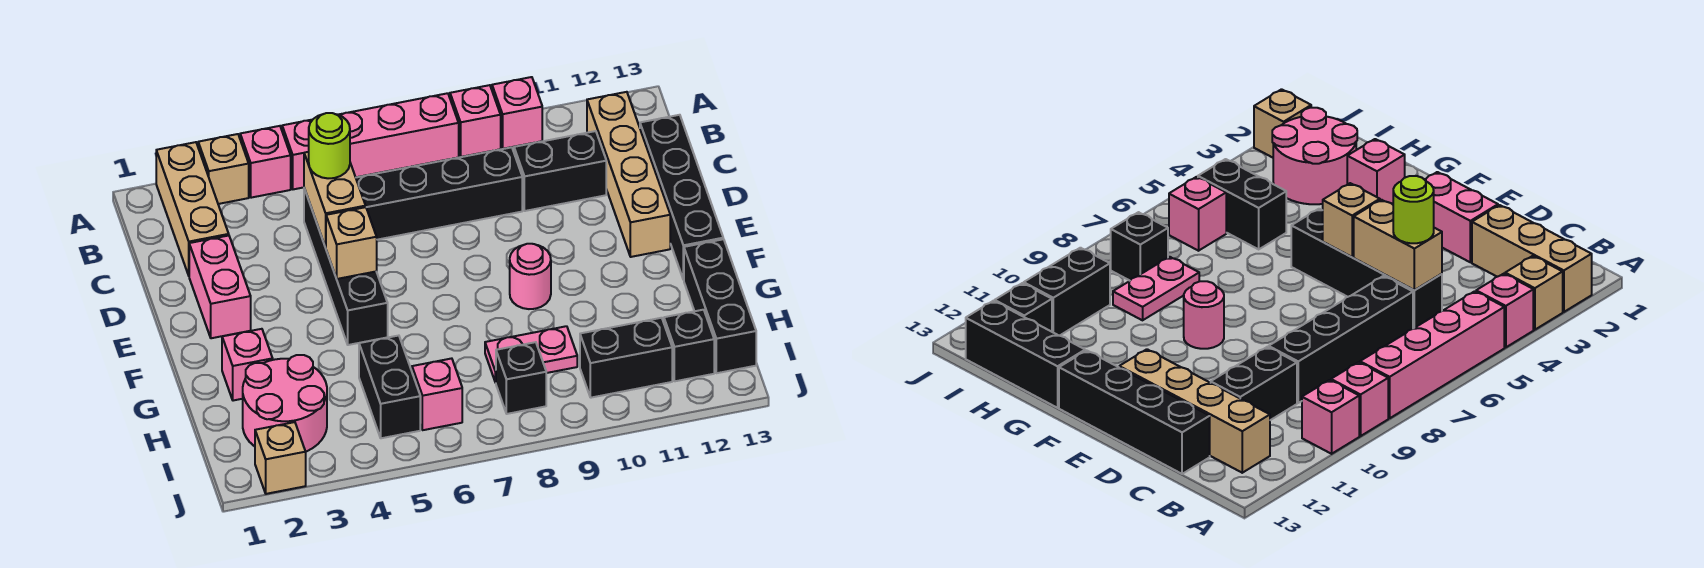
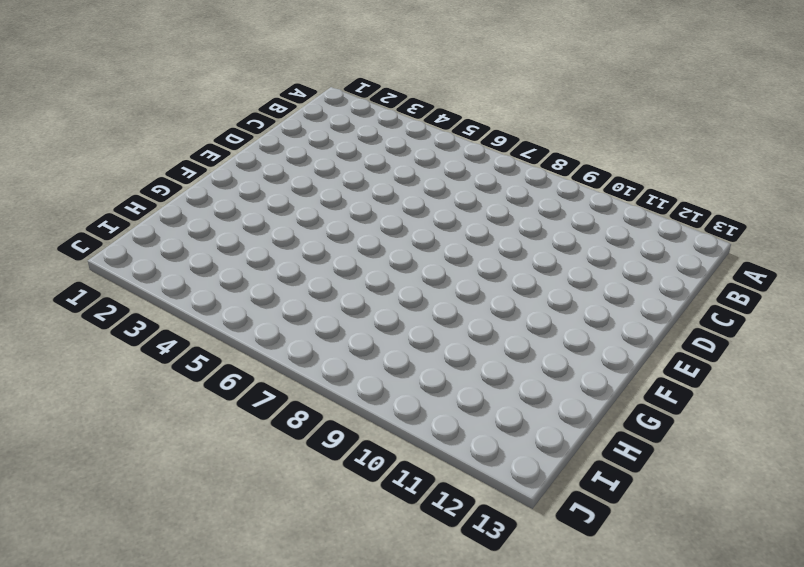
none -> tan 1x3 brick [156,142,229,275]
none -> tan 1x1 brick [198,134,249,204]
none -> pink 1x1 brick [240,126,291,198]

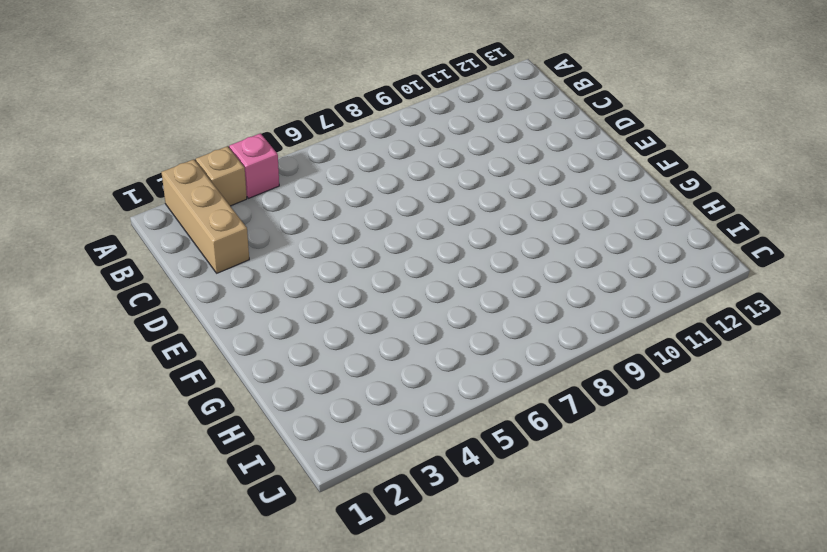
none -> pink 1x4 brick [282,93,459,189]
none -> pink 1x1 brick [450,85,501,157]
none -> pink 1x1 brick [492,77,542,149]

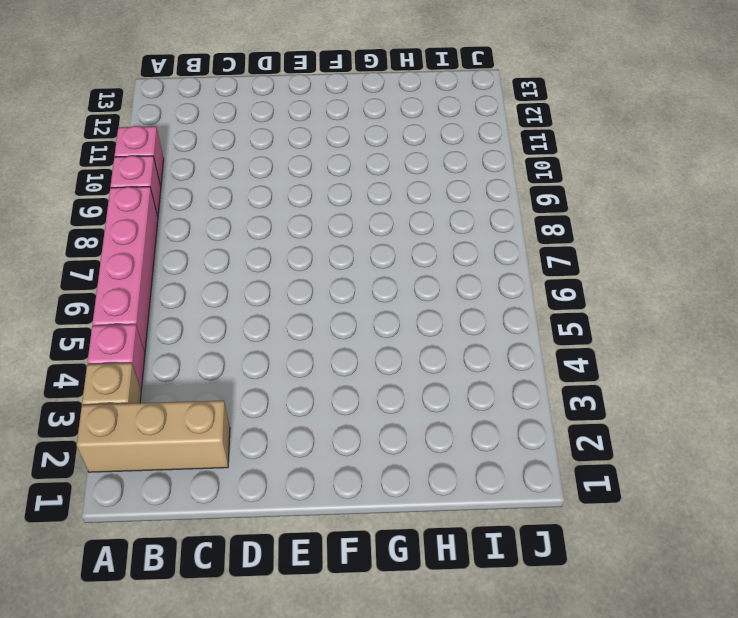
none -> tan 1x4 brick [587,92,670,257]
none -> black 1x4 brick [304,189,388,345]
none -> black 1x4 brick [356,147,522,240]

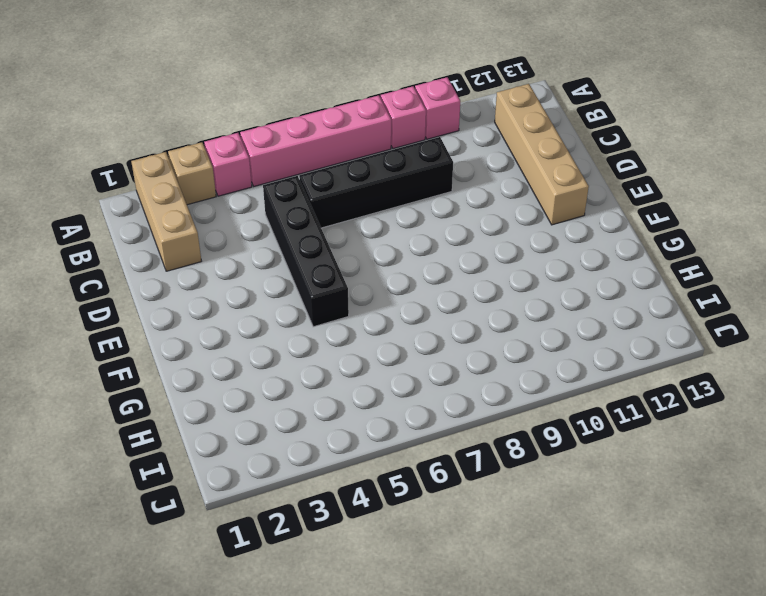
none -> black 1x2 brick [514,131,606,211]
none -> black 1x4 brick [640,115,723,280]
none -> pink 1x2 brick [189,236,251,338]

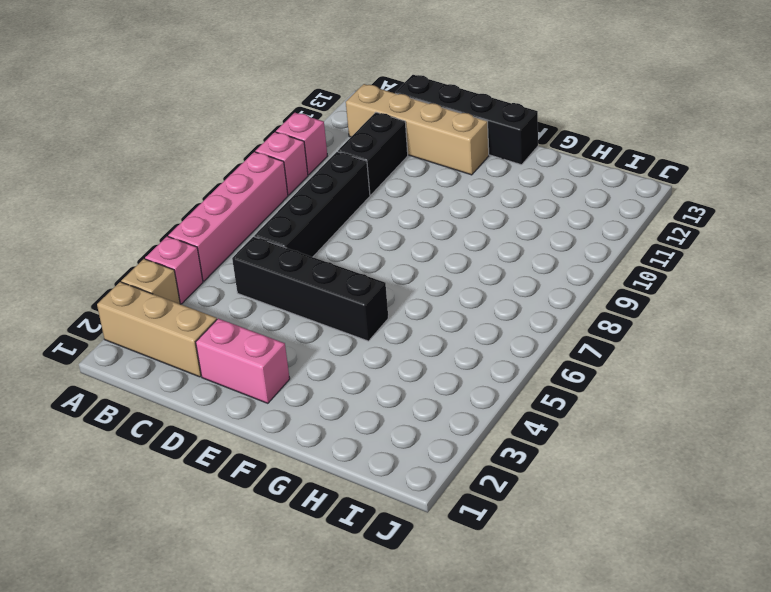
none -> pink 1x1 round brick [510,244,551,309]
none -> pink 1x1 brick [222,329,273,401]
none -> black 1x3 brick [684,239,756,373]

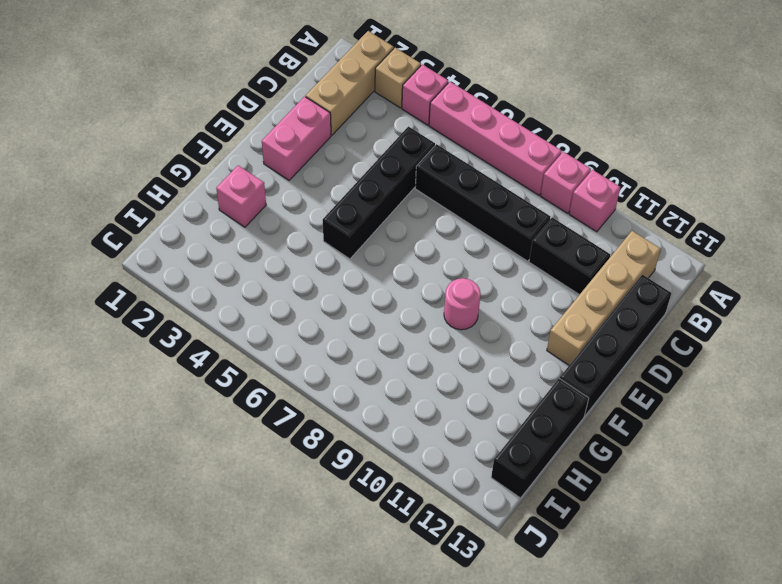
none -> pink 2x2 round brick [243,355,327,452]
none -> black 1x2 brick [359,336,420,438]
none -> pink 1x2 plate [485,326,577,383]

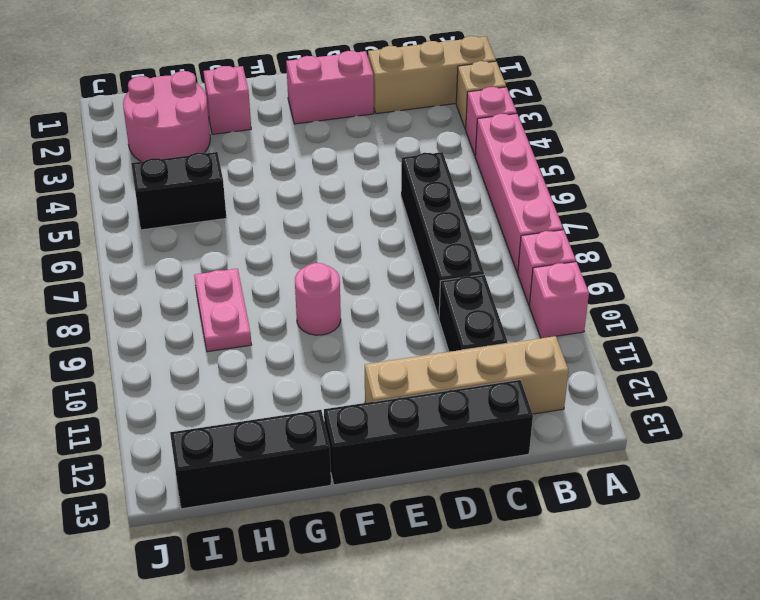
none -> black 1x4 brick [304,189,388,345]
none -> pink 1x1 brick [412,358,462,430]
none -> black 1x1 brick [496,342,546,414]

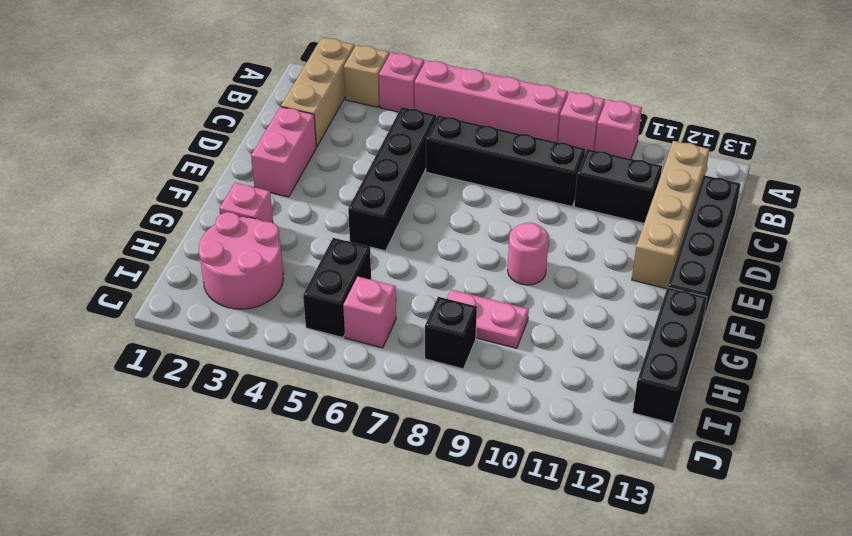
none -> black 1x2 brick [580,318,672,398]
none -> black 1x1 brick [664,310,714,381]
none -> tan 1x1 brick [255,422,306,494]

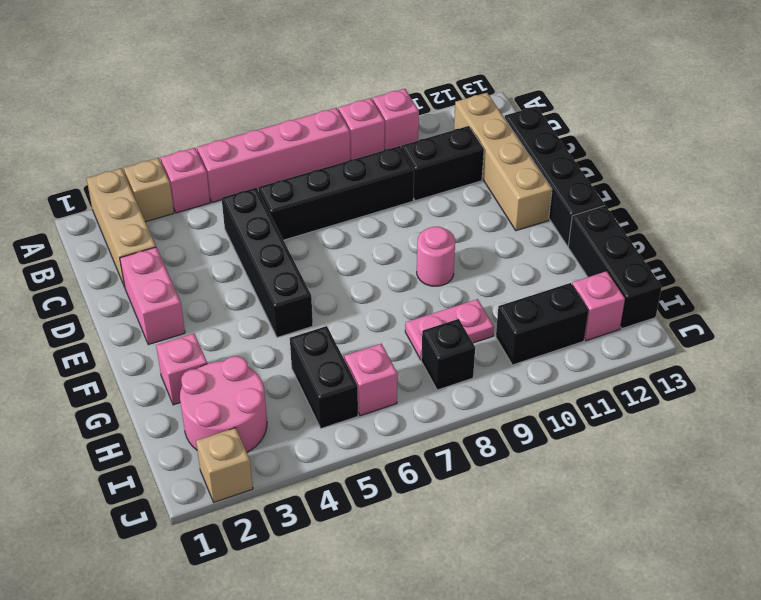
pink 1x1 brick [572,271,625,341] -> black 1x1 brick [664,310,714,381]
none -> tan 1x2 brick [304,152,366,248]
none -> tan 1x1 brick [326,207,377,279]
none -> lime 1x1 round brick [309,113,350,178]

